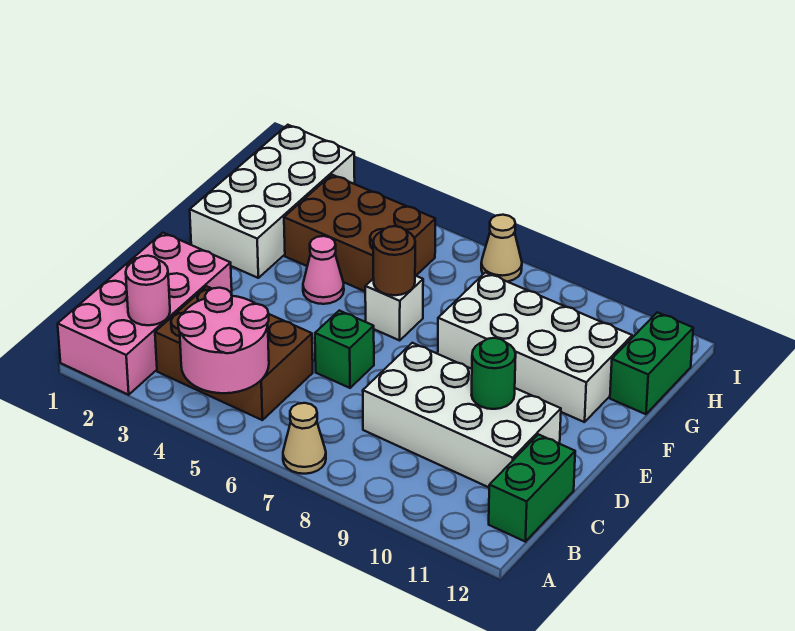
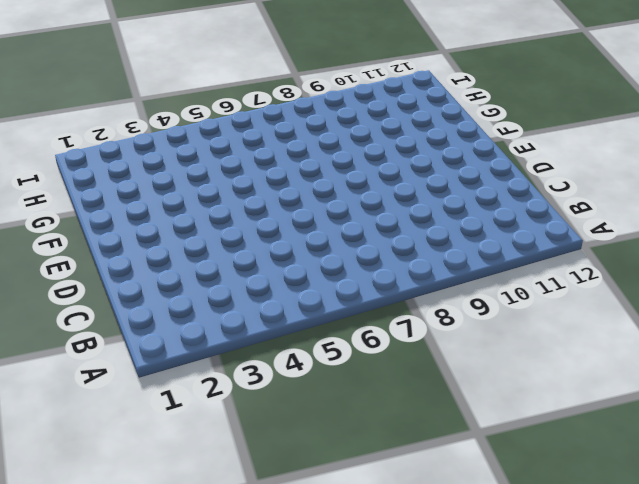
none -> pink 2x4 brick [58,233,232,395]
none -> tan 1x1 cone [283,403,326,474]
none -> brown 2x3 brick [155,286,313,420]

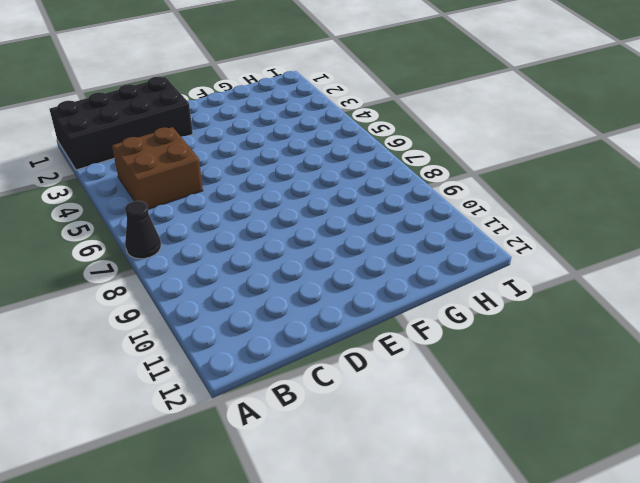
black 2x4 brick [49,77,193,170] -> pink 2x4 brick [58,233,232,395]
black 1x1 cone [125,201,161,259] -> tan 1x1 cone [283,403,326,474]
brown 2x2 brick [112,127,203,209] -> brown 2x3 brick [155,286,313,420]
none -> green 1x2 brick [489,435,575,542]
none -> white 2x4 brick [363,343,561,487]
none -> green 1x1 brick [315,311,374,388]

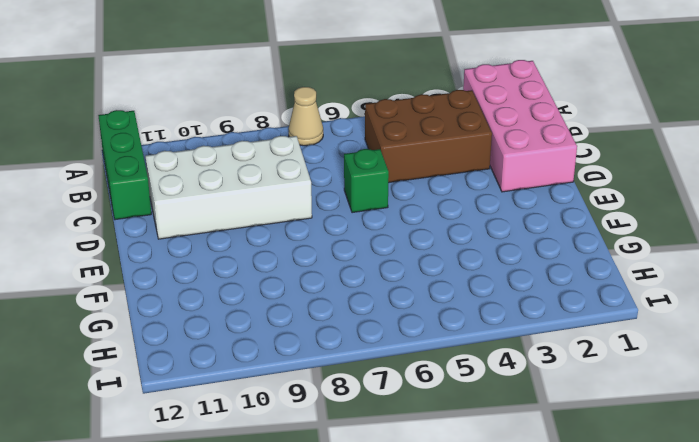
green 1x3 brick [98,110,151,220] -> green 1x2 brick [489,435,575,542]
none -> white 2x4 brick [190,125,355,278]
none -> pink 1x1 cone [303,236,344,304]
none -> white 1x1 brick [365,276,423,340]

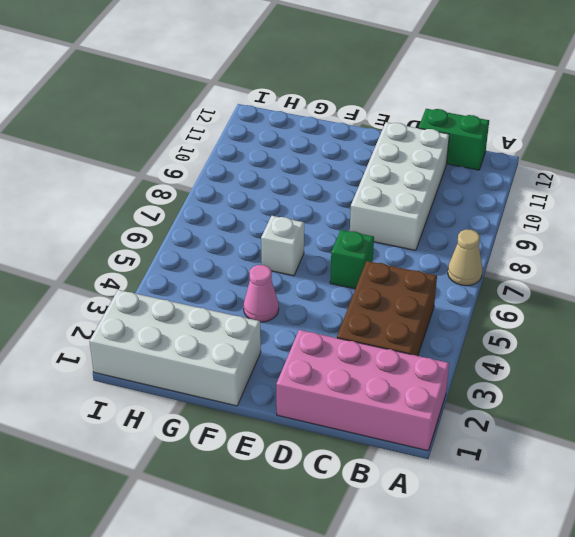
none -> white 2x4 brick [438,273,632,422]
none -> brown 2x3 brick [284,175,435,291]
none -> green 1x2 brick [610,312,693,414]

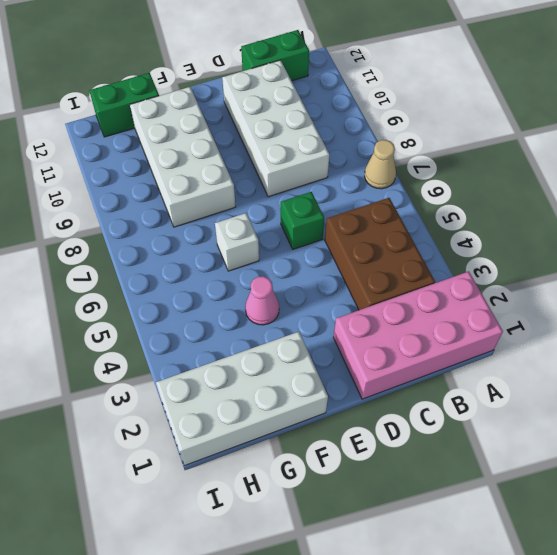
none -> brown 2x3 brick [284,175,435,291]
none -> tan 1x1 cone [481,215,522,282]
none -> pink 2x2 round brick [178,288,269,393]

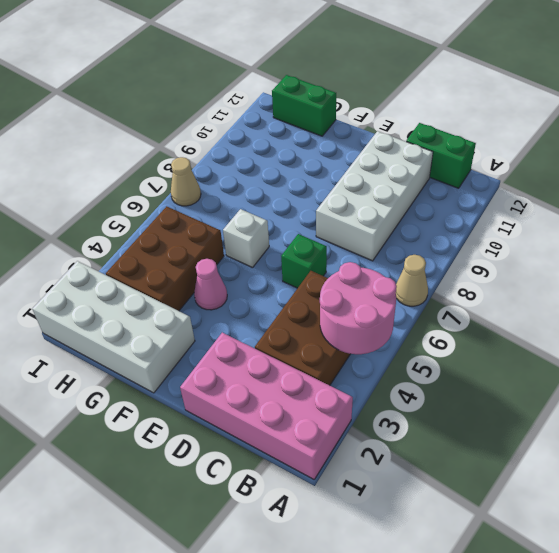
none -> white 2x4 brick [438,273,632,422]
none -> pink 1x1 round brick [126,256,170,325]
none -> green 1x1 round brick [472,338,516,409]

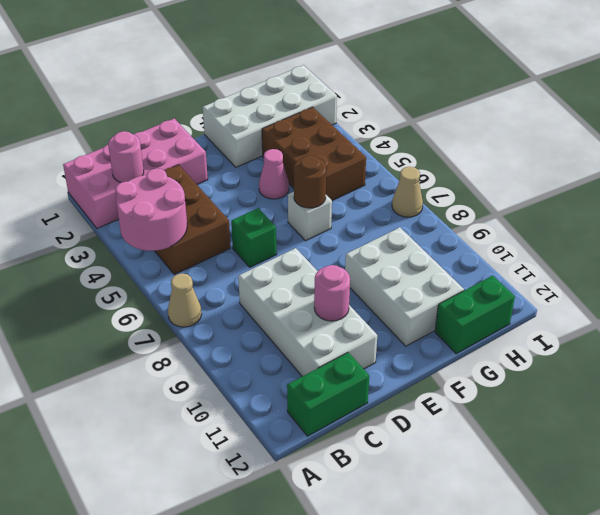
pink 1x1 round brick [314,265,350,321] -> green 1x1 round brick [472,338,516,409]
white 2x3 brick [345,227,464,346] -> white 2x4 brick [438,273,632,422]

